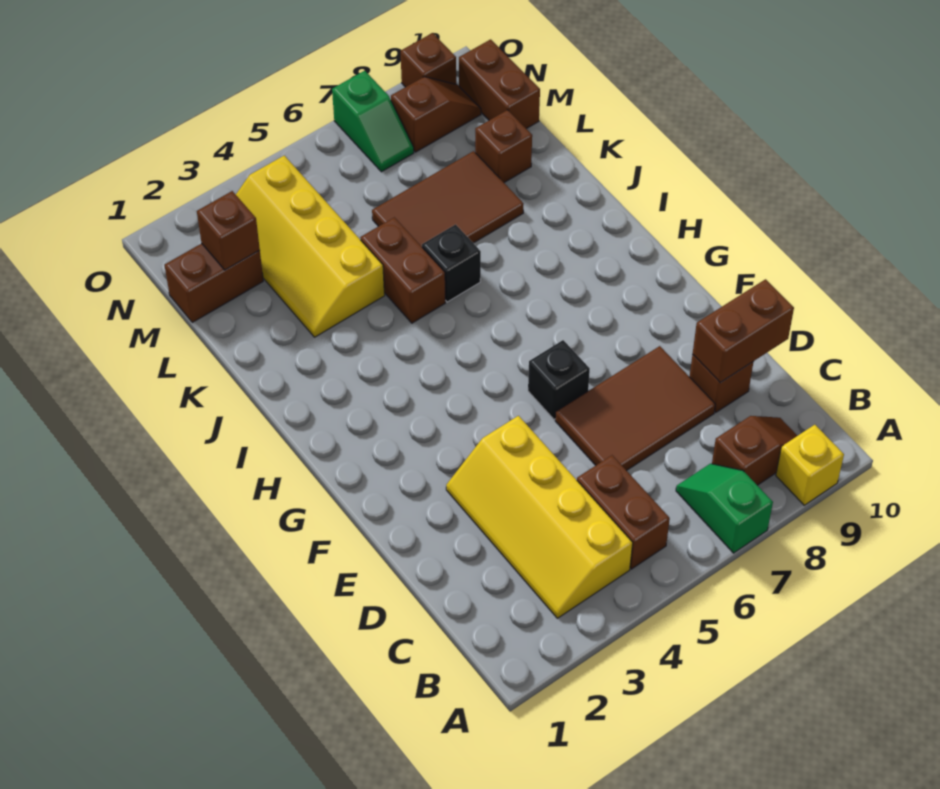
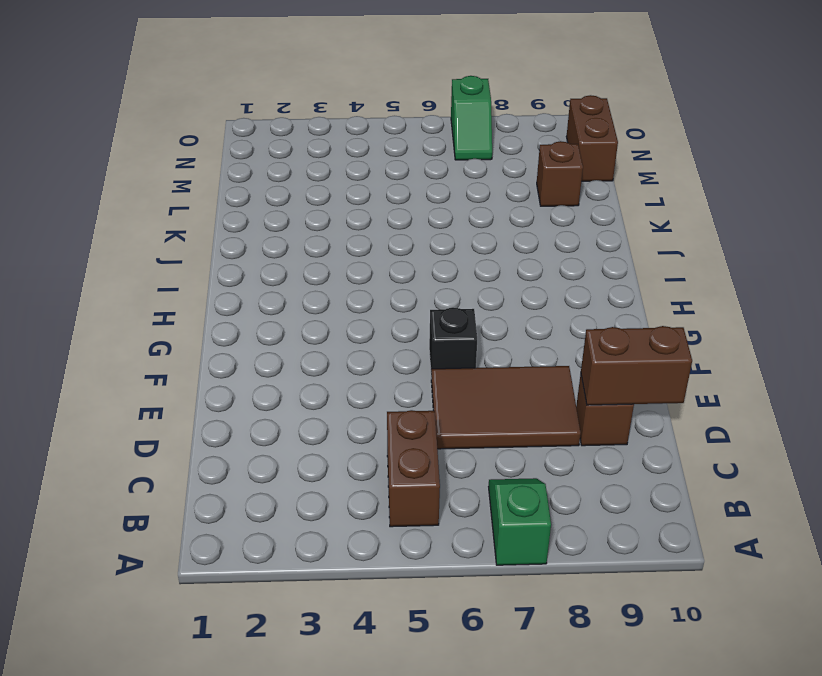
none -> yellow 1x1 brick [776,425,844,505]
none -> yellow 2x4 slope [446,416,633,618]
none -> brown 1x2 slope [712,416,797,485]

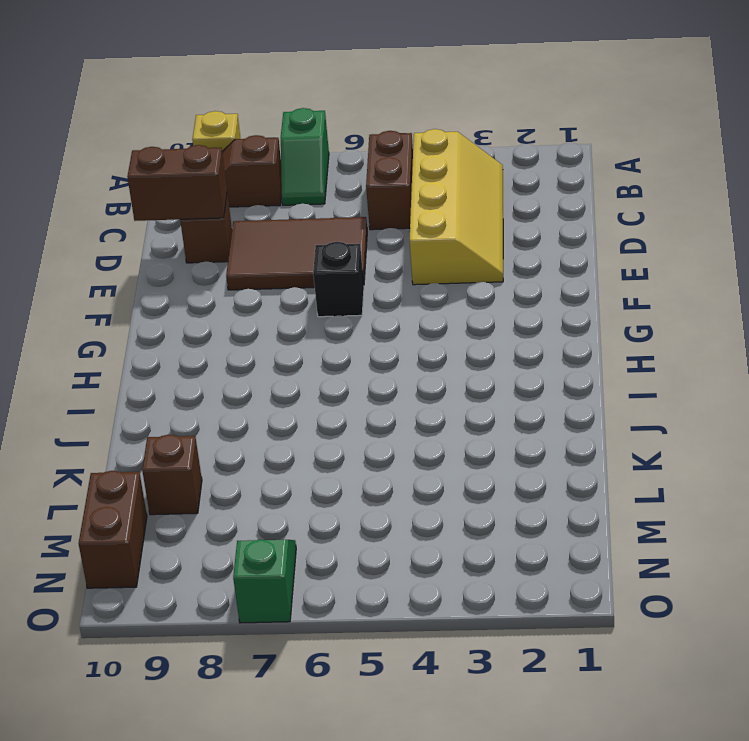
none -> brown 1x2 brick [360,217,445,323]
none -> black 1x1 brick [422,224,481,302]
none -> yellow 2x4 slope [236,156,385,337]

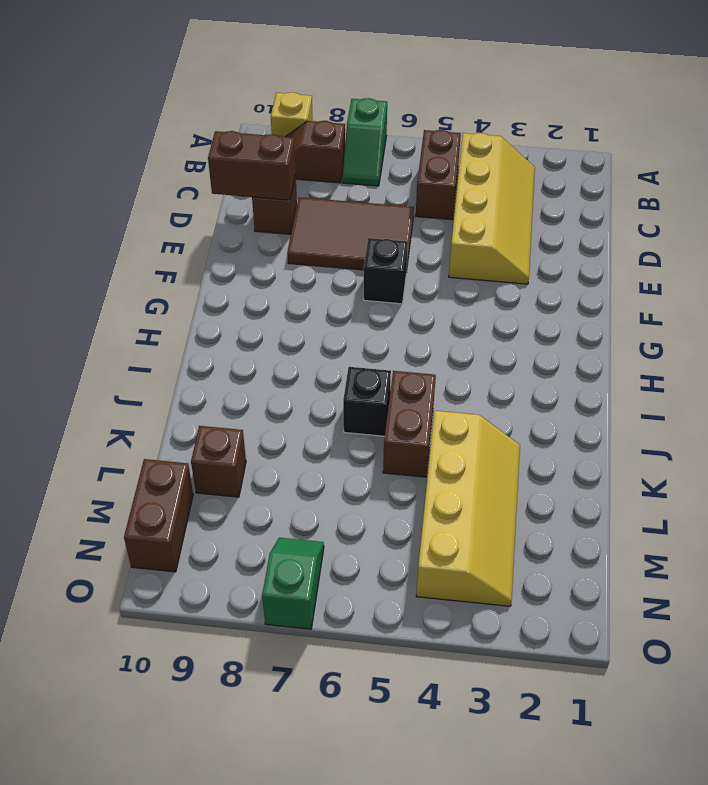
none -> brown 2x3 tile [372,151,524,247]
none -> brown 1x2 brick [165,243,263,322]
none -> brown 1x2 slope [391,77,481,152]

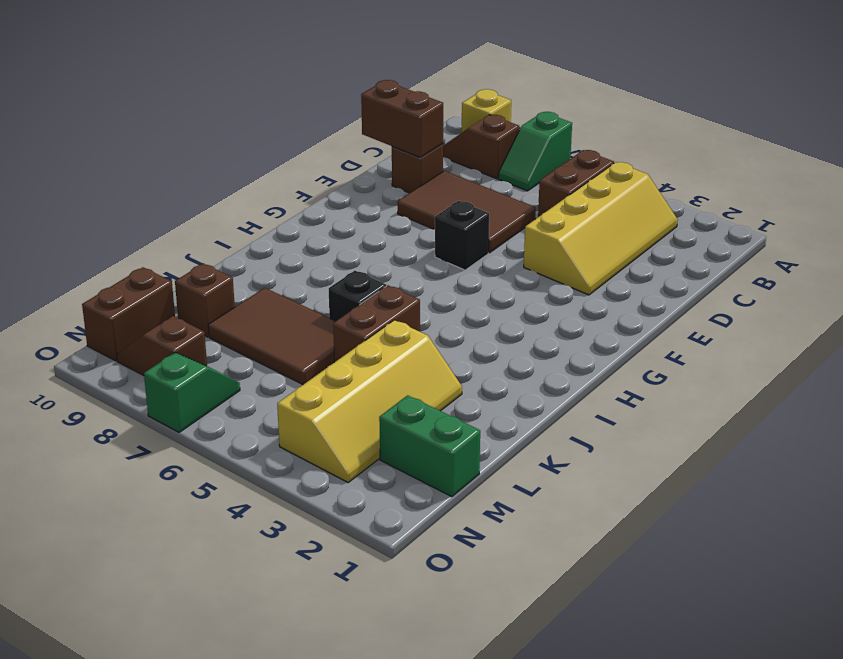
green 1x2 brick [379,395,480,497] -> brown 1x2 brick [165,243,263,322]
none -> brown 1x1 brick [401,33,456,87]
none -> brown 1x1 brick [197,191,260,270]

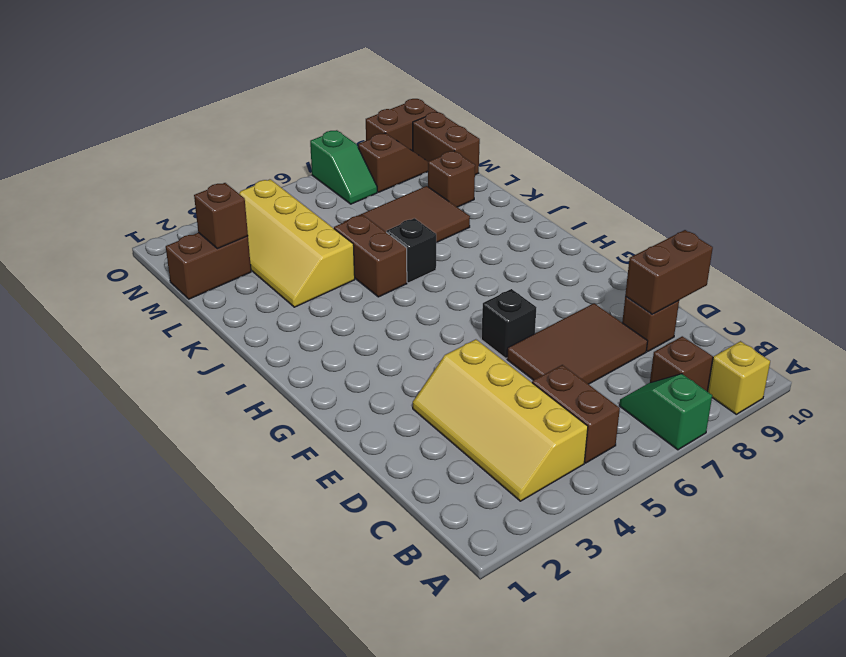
brown 1x2 brick [366,99,437,151] -> brown 1x1 brick [401,33,456,87]

